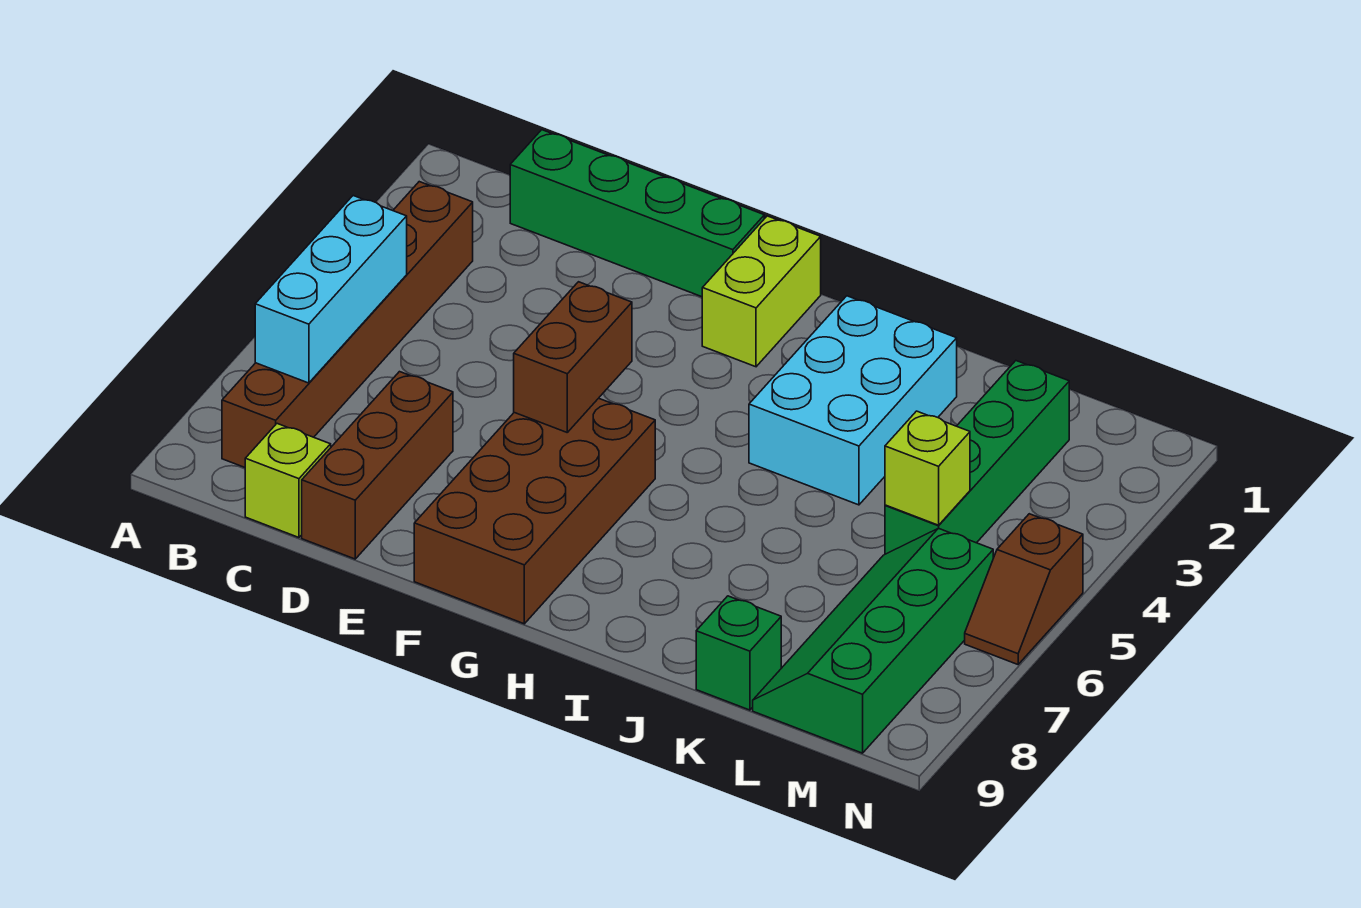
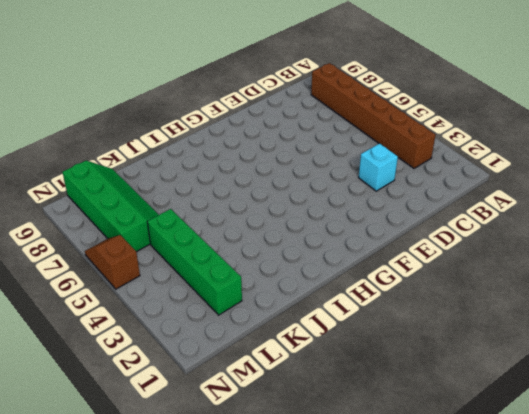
cyan 1x1 brick [358,144,398,191] -> none
none -> green 1x4 brick [510,130,764,297]
none -> lime 1x1 brick [245,424,331,538]
none -> brown 1x3 brick [302,372,453,559]

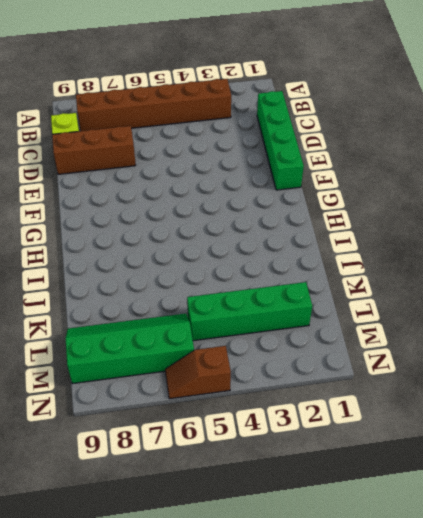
none -> brown 2x4 brick [414,398,655,624]
none -> lime 1x2 brick [702,216,821,367]
none -> cyan 2x3 brick [749,296,957,505]

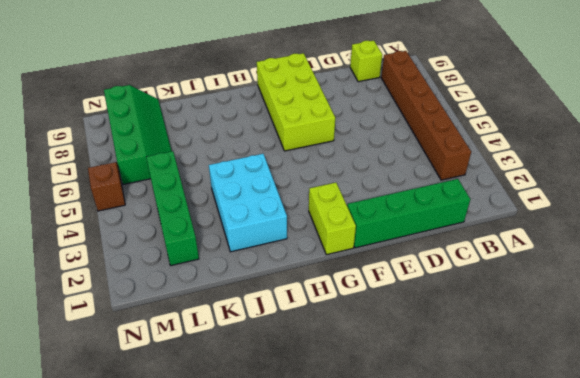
lime 2x4 brick [257,53,335,151] -> brown 2x4 brick [414,398,655,624]
none -> brown 1x3 brick [302,372,453,559]
none -> green 1x1 brick [696,596,781,710]
none -> cyan 1x3 brick [255,196,407,383]

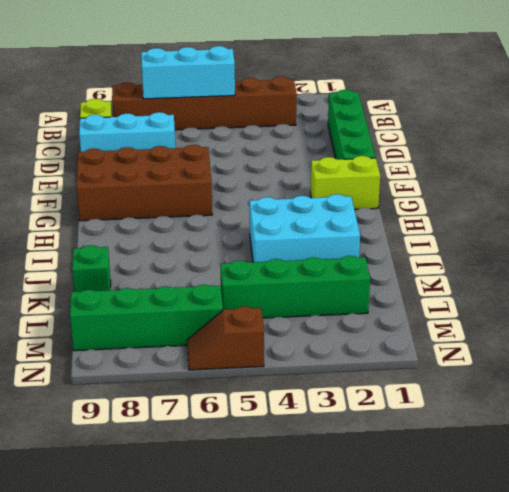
cyan 1x3 brick [79,112,175,152] -> brown 1x3 brick [302,372,453,559]
none -> brown 1x2 brick [514,282,632,432]
none -> lime 1x1 brick [885,411,970,525]

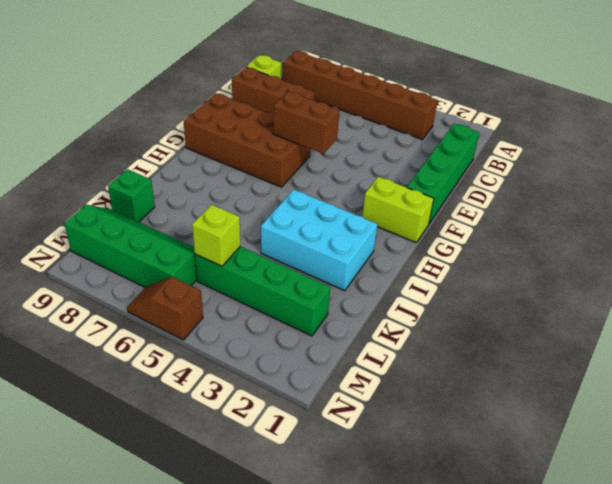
none -> cyan 1x3 brick [255,196,407,383]

